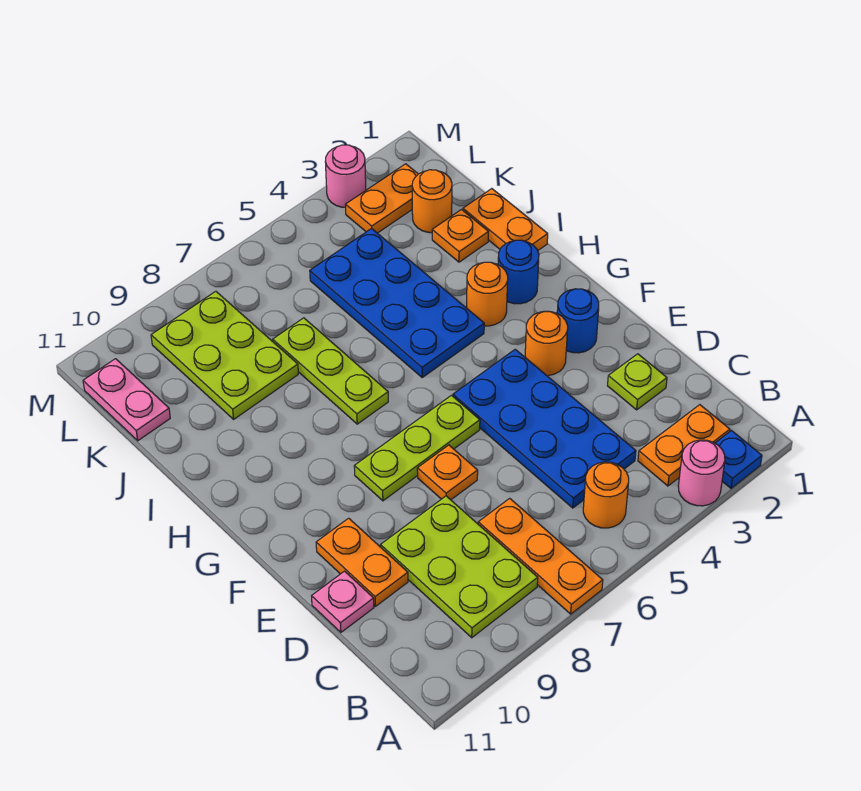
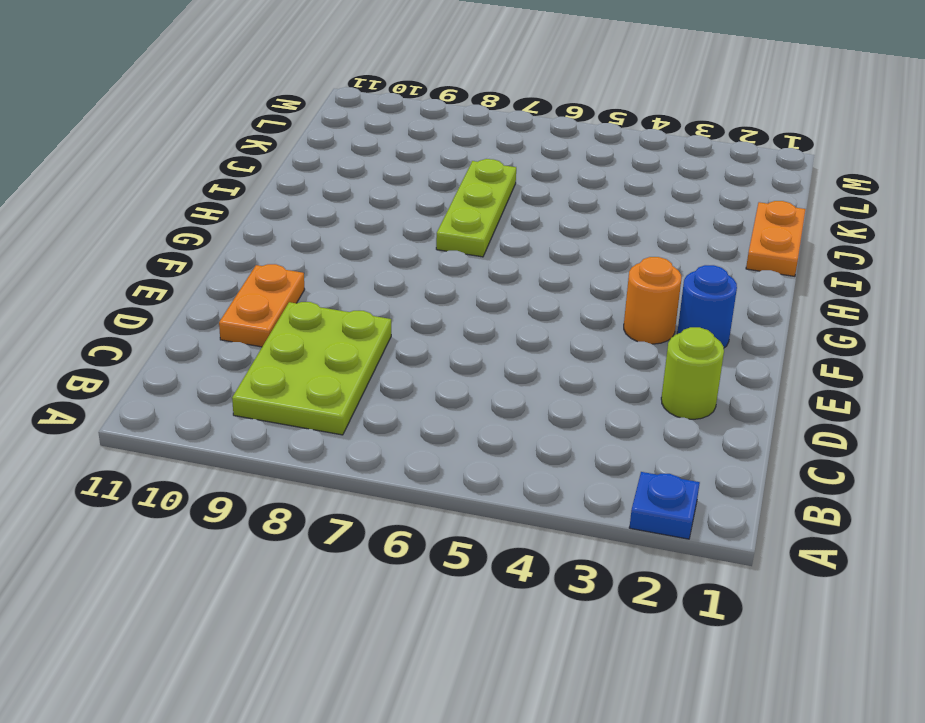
lime 1x1 round brick [661,327,724,419] -> lime 1x1 plate [608,354,667,410]
none -> pink 1x1 round brick [678,440,725,506]
none -> orange 1x3 plate [478,498,603,614]
none -> orange 1x2 plate [638,405,730,486]

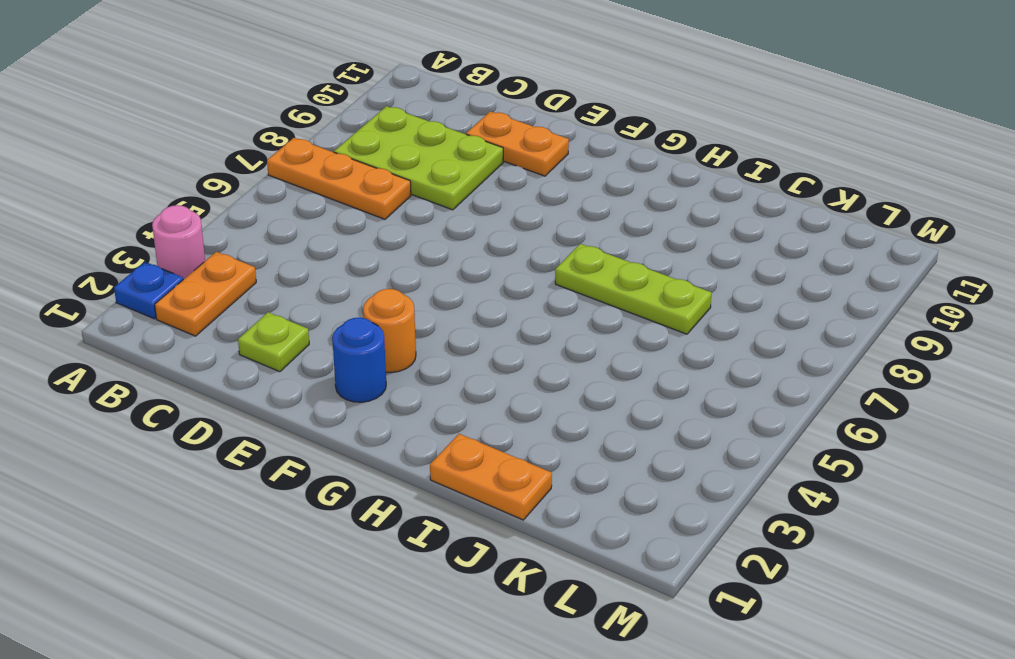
none -> orange 1x1 round brick [583,462,629,528]
none -> blue 2x4 plate [453,349,636,508]
none -> pink 1x1 plate [312,571,374,632]

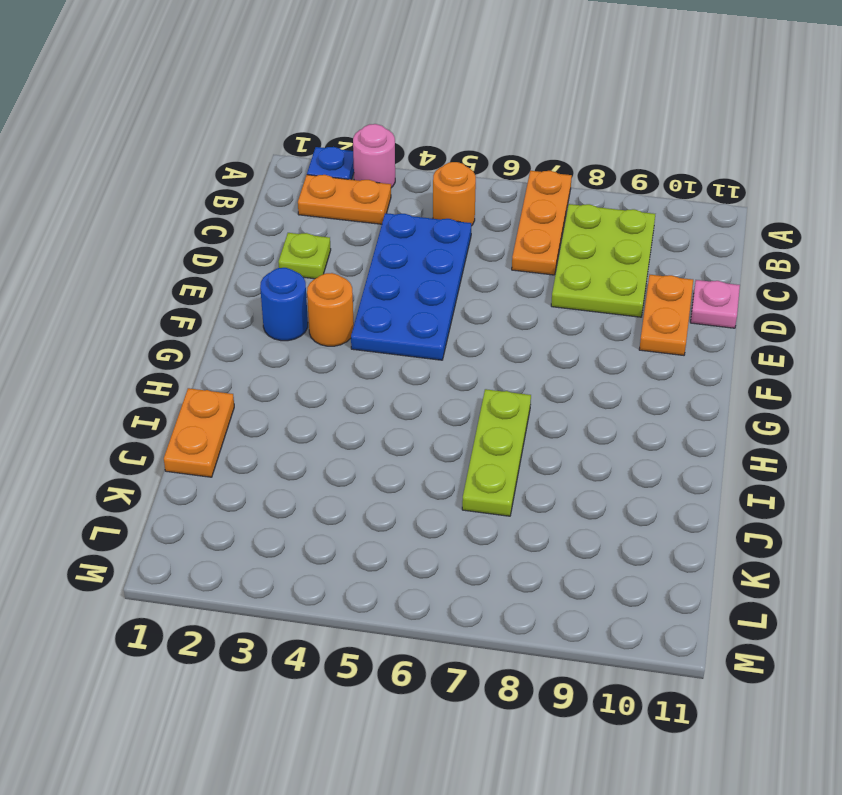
none -> orange 1x1 plate [417,445,478,500]
none -> lime 1x3 plate [354,395,480,501]
none -> blue 1x1 round brick [498,240,539,304]

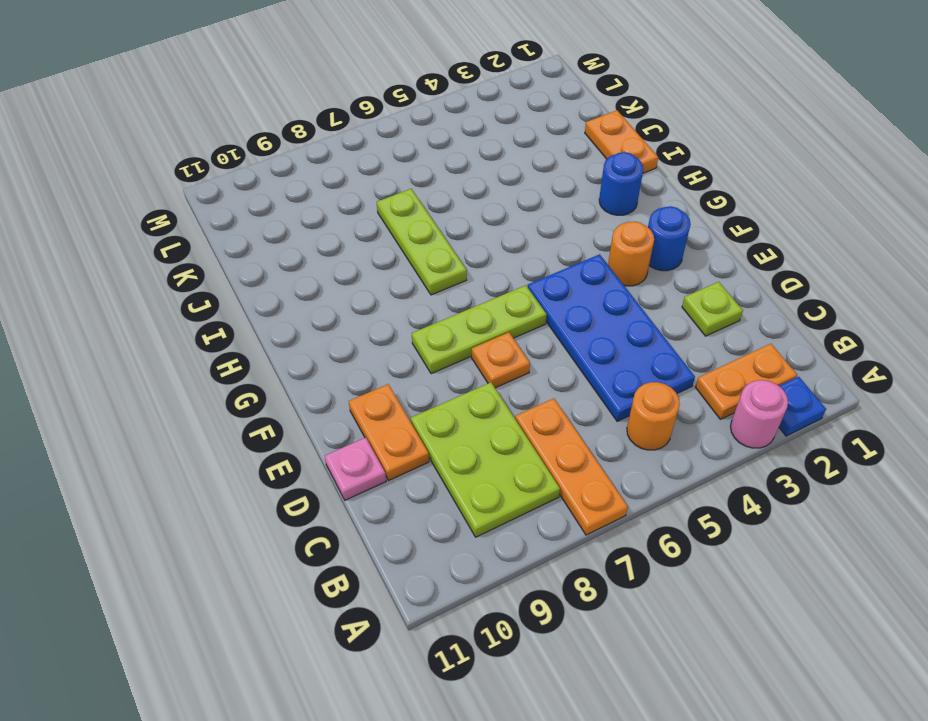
none -> orange 1x1 round brick [467,262,508,326]
none -> blue 2x4 plate [310,228,484,377]
none -> orange 1x1 plate [432,210,488,262]

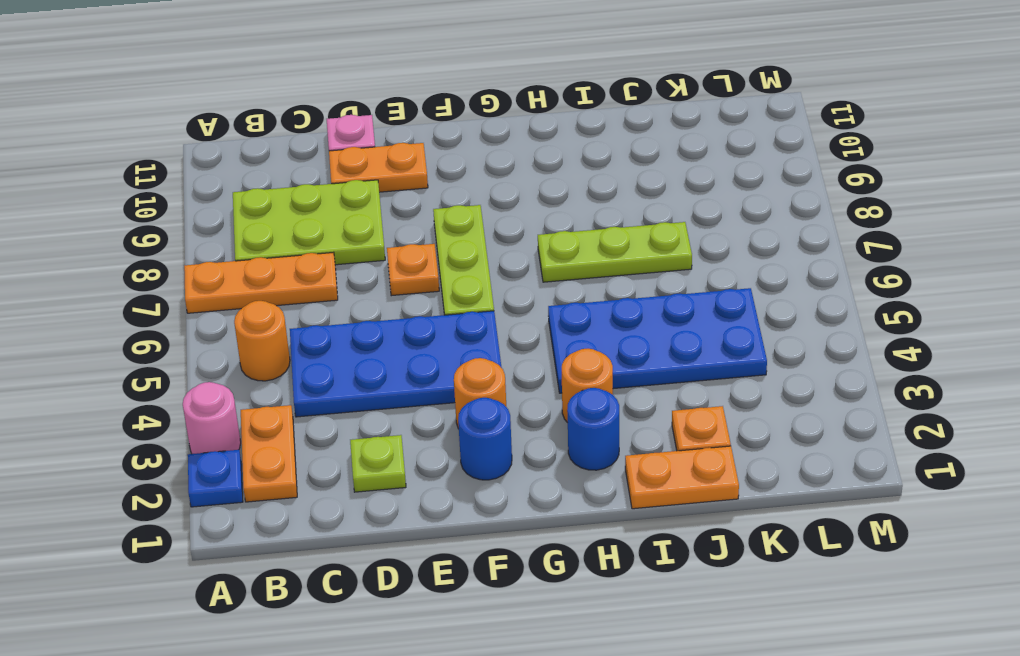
none -> lime 2x3 plate [151,291,298,419]
none -> orange 1x1 round brick [412,170,452,233]
none -> pink 1x2 plate [83,359,170,441]

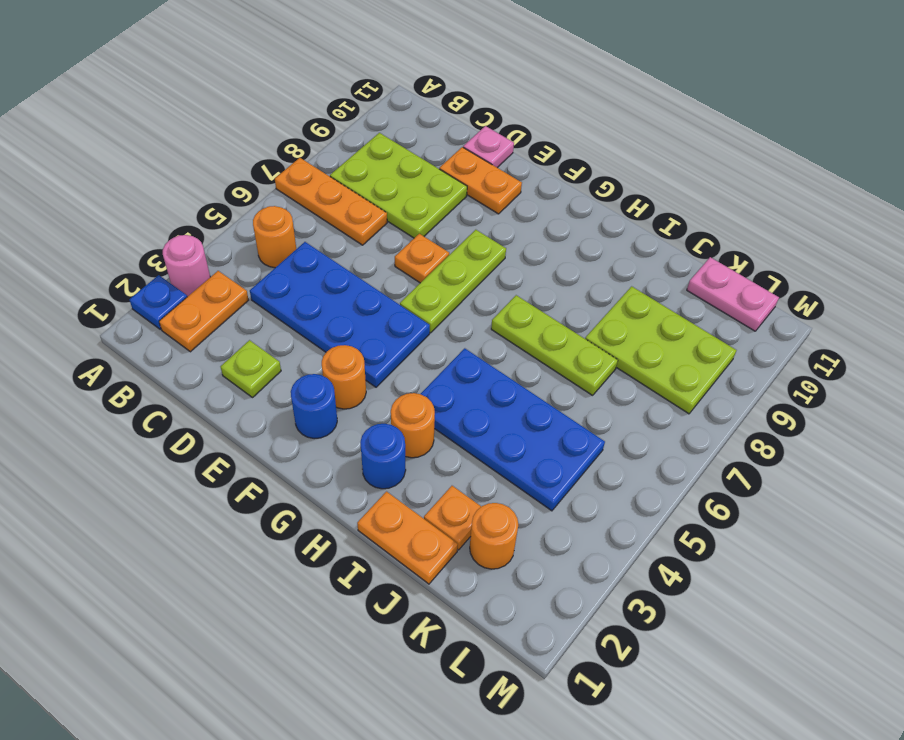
none -> orange 1x2 plate [346,164,418,233]
none -> pink 1x1 round brick [325,145,366,207]

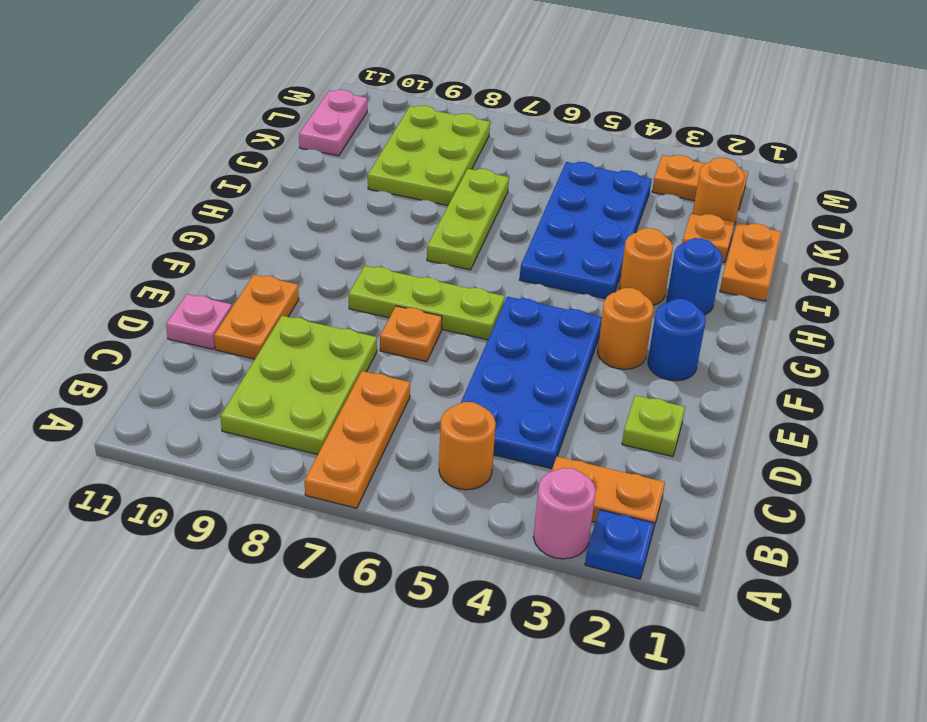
none -> pink 1x1 round brick [325,145,366,207]

